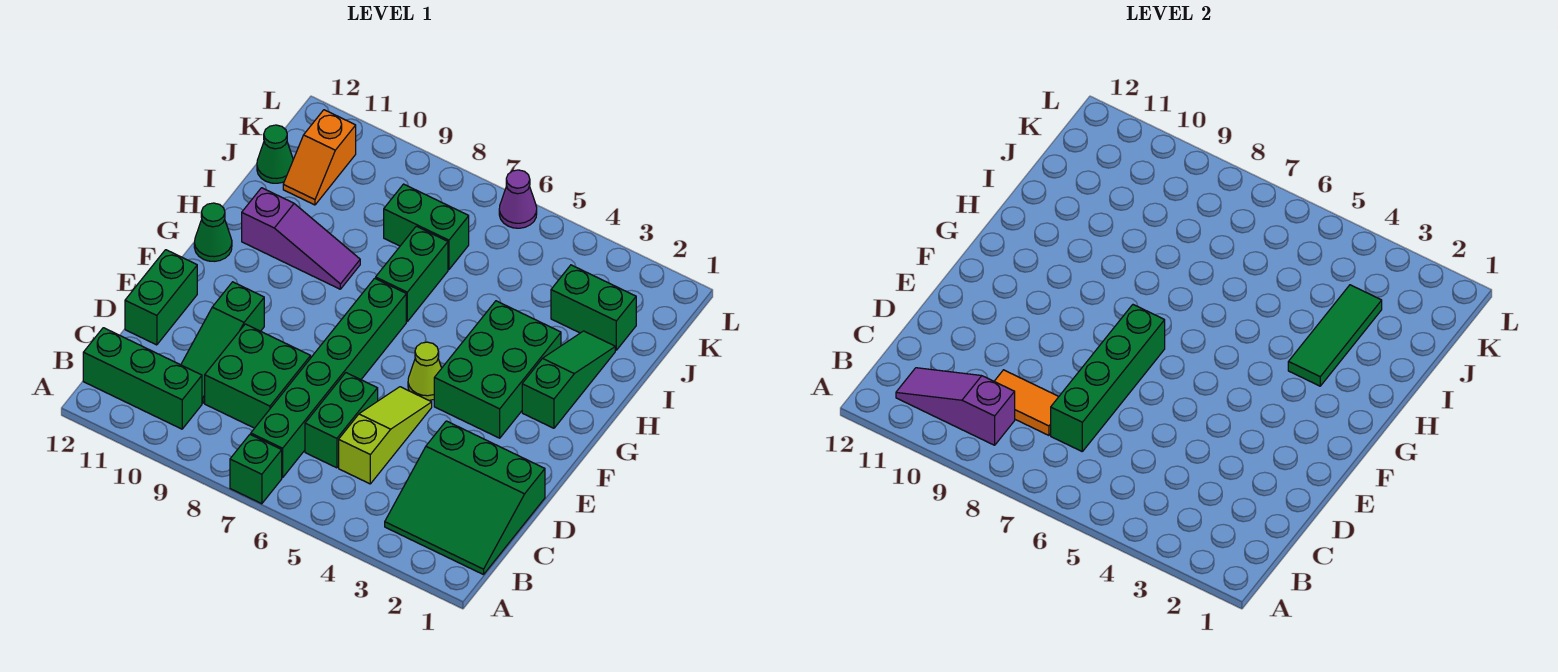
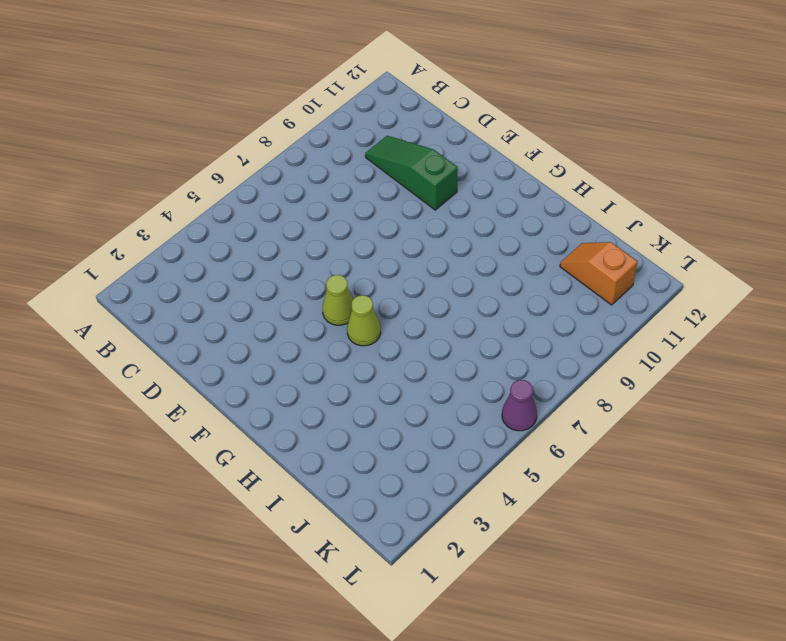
lime 1x1 cone [347,295,381,346] -> none
none -> green 1x1 brick [230,434,282,504]
none -> green 3x3 slope [385,421,545,575]
none -> green 1x6 brick [251,278,406,478]

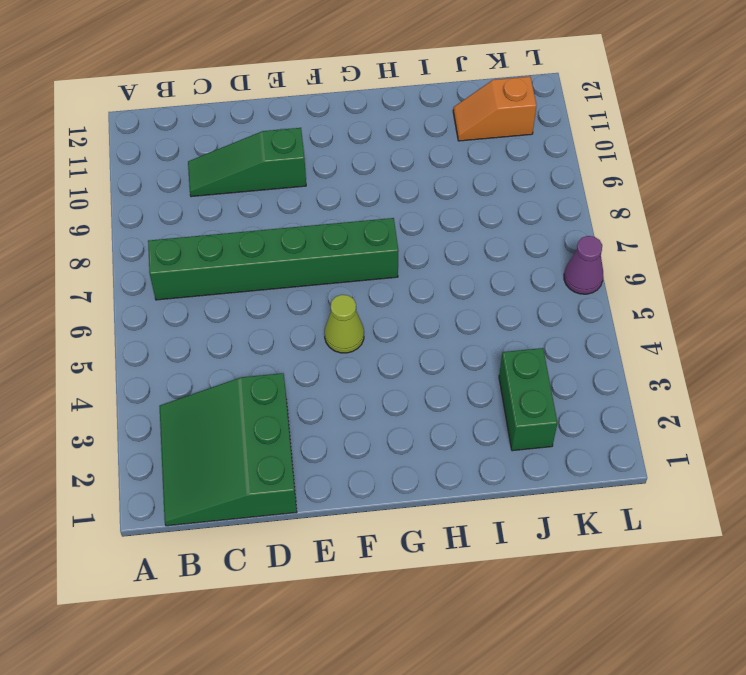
none -> green 1x1 brick [230,434,282,504]
none -> green 1x3 brick [83,328,202,429]
none -> lime 1x3 slope [339,387,432,484]

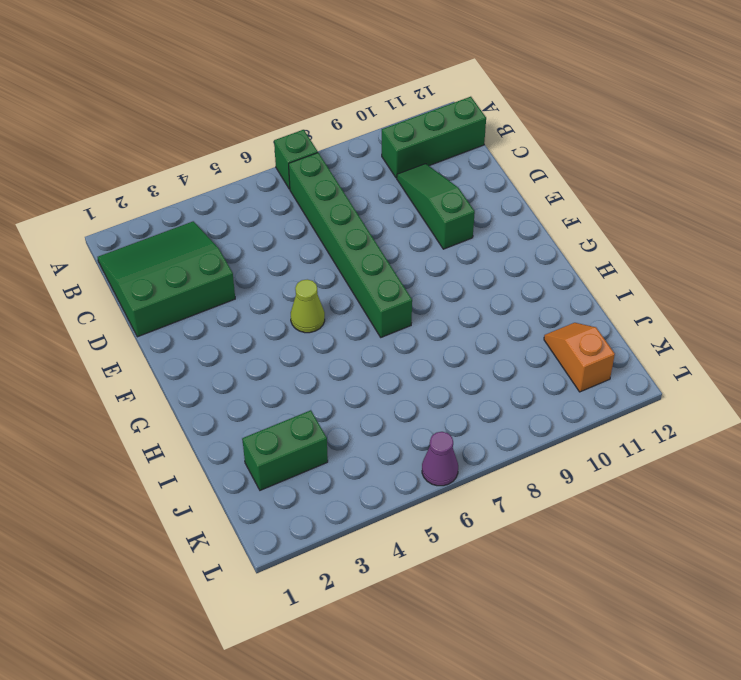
none -> lime 1x3 slope [339,387,432,484]
none -> green 1x2 brick [305,373,378,468]
none -> green 2x2 brick [205,324,311,428]

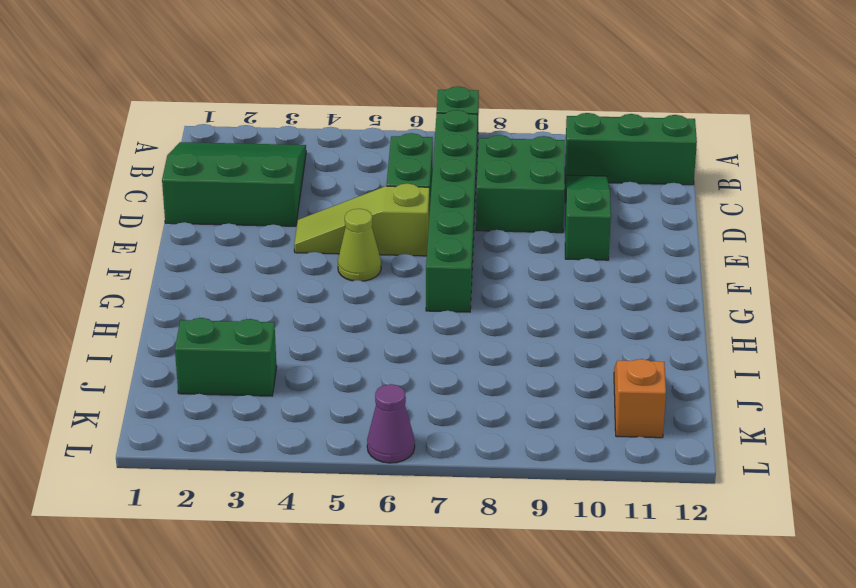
lime 1x3 slope [294,183,429,256] -> lime 1x3 slope turned to [339,387,432,484]
none -> green 1x2 brick [125,250,197,345]
none -> green 2x3 brick [434,301,561,438]
none -> green 1x3 slope [522,331,615,428]

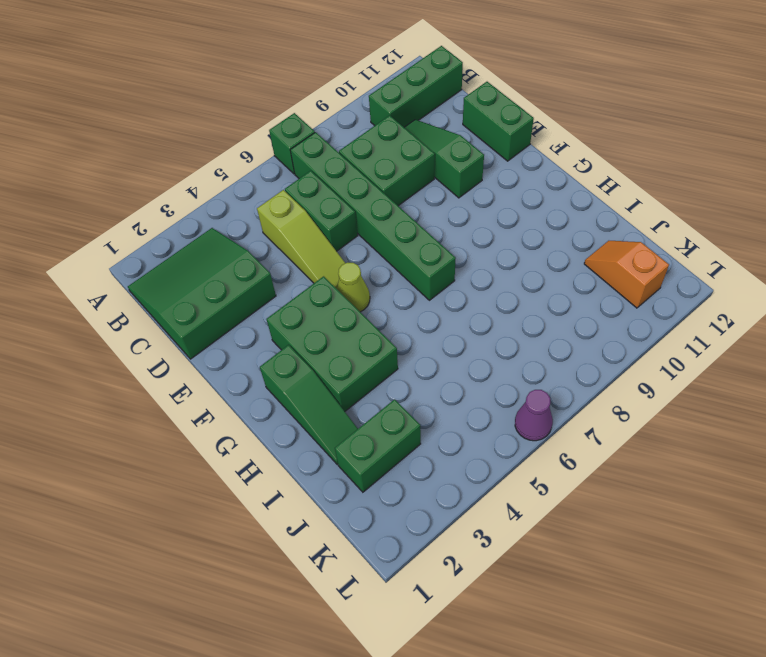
none -> green 1x1 cone [194,203,232,261]
none -> green 1x2 brick [376,226,448,321]
none -> purple 1x3 slope [242,188,360,289]

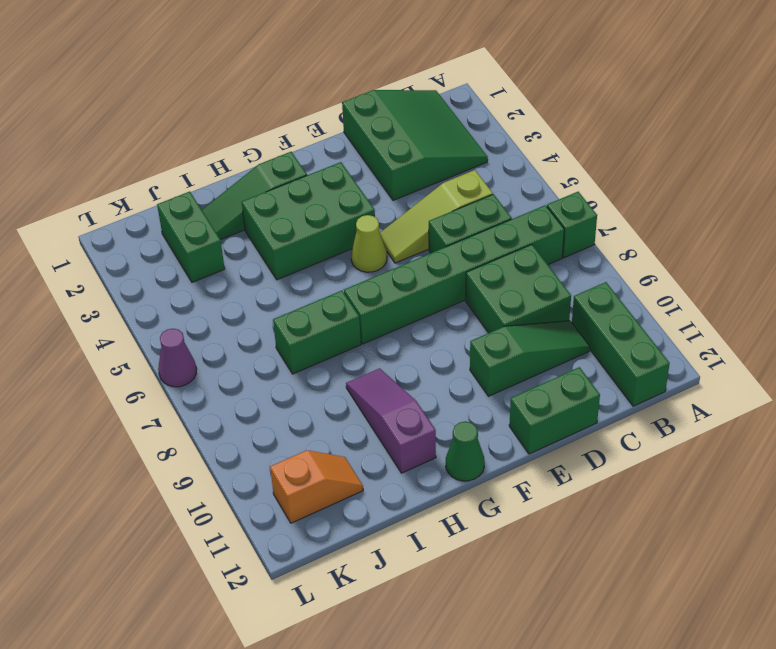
none -> green 1x2 brick [384,184,469,270]
none -> green 1x1 cone [257,125,293,183]
none -> purple 1x3 slope [896,368,1015,445]

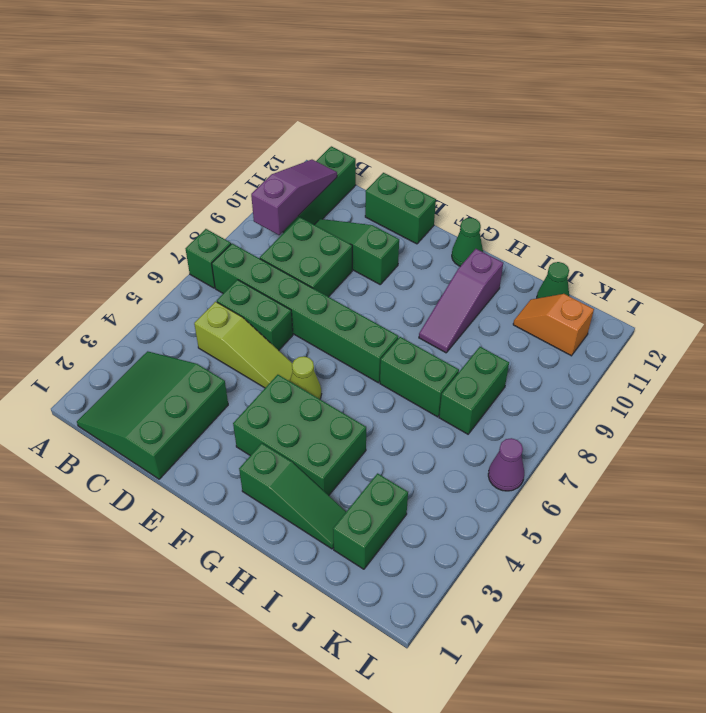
none -> green 1x4 brick [1051,305,1165,451]
none -> orange 1x2 tile [994,370,1059,435]
none -> green 1x3 tile [1288,285,1382,386]

